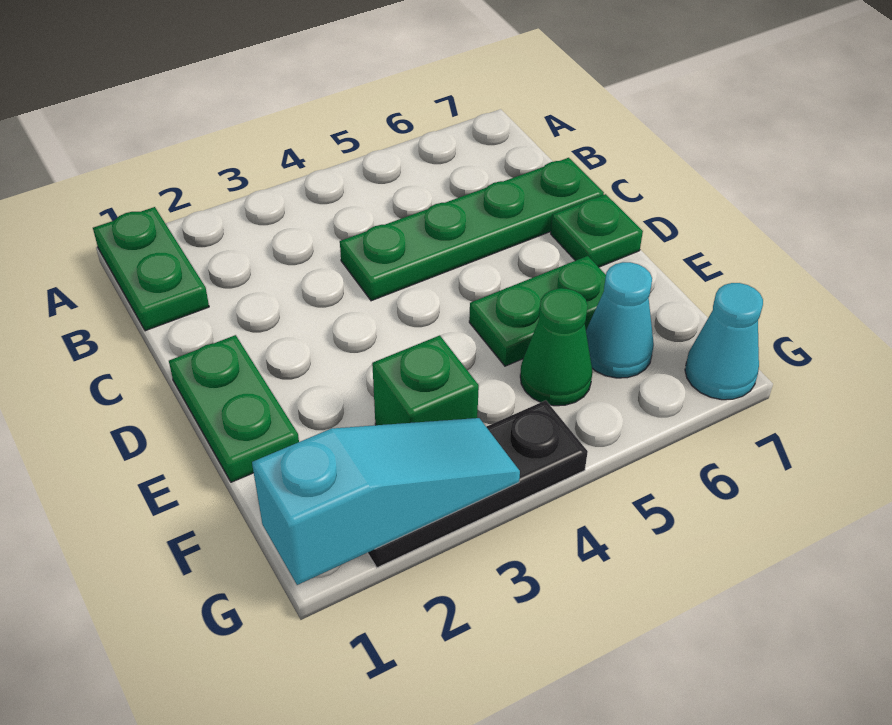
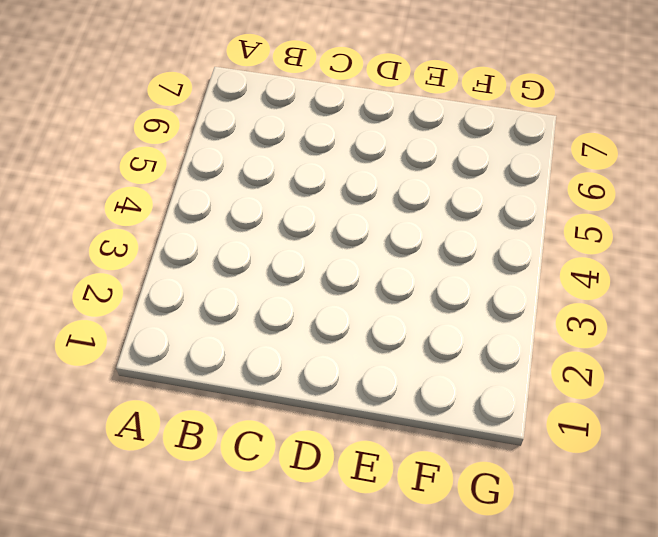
none -> green 1x2 plate [93,207,209,331]
none -> green 1x4 plate [340,158,604,301]

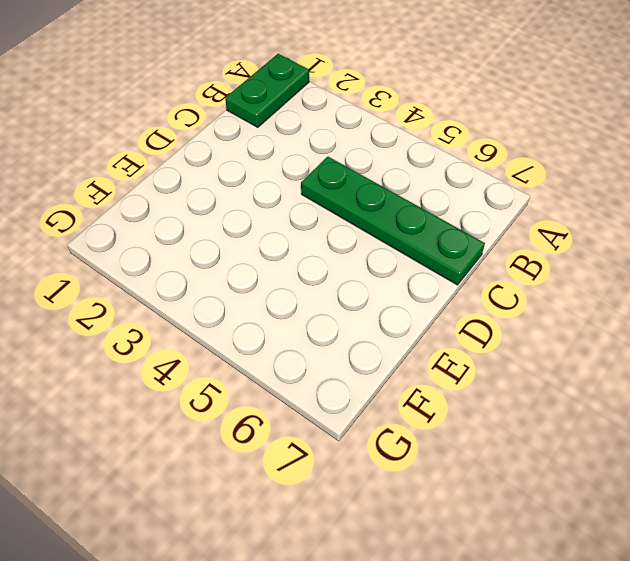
none -> green 1x2 plate [169,335,299,482]
none -> green 1x1 plate [551,194,643,267]

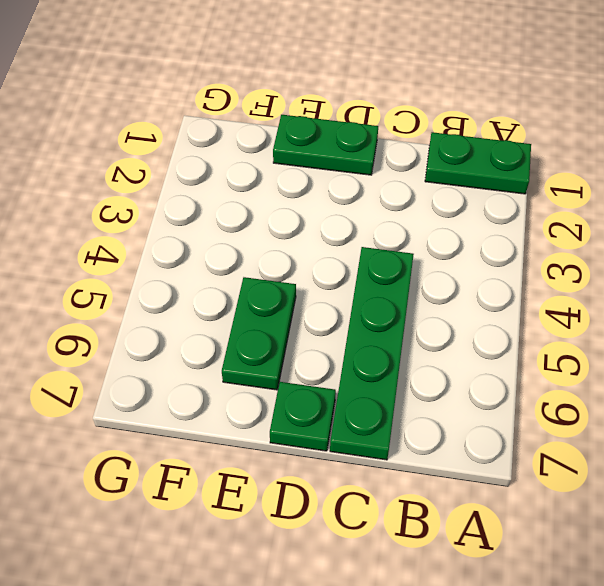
none -> green 1x1 brick [372,335,479,425]
none -> green 1x1 cone [520,288,593,406]

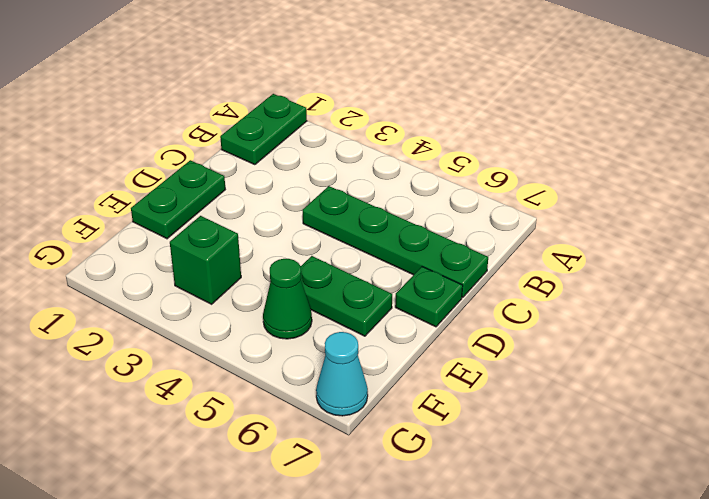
none -> cyan 1x1 cone [586,262,654,378]
none -> black 1x3 plate [368,400,588,568]

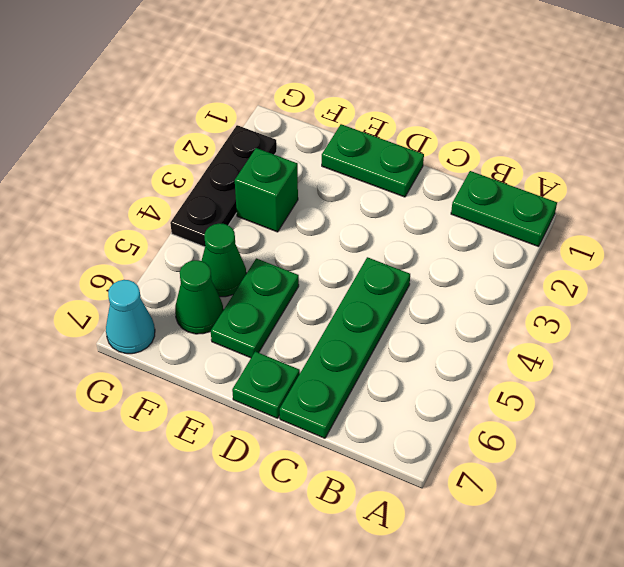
green 1x1 cone [175,260,223,334] -> cyan 1x1 cone [586,262,654,378]
none -> cyan 1x3 slope [252,418,520,585]

